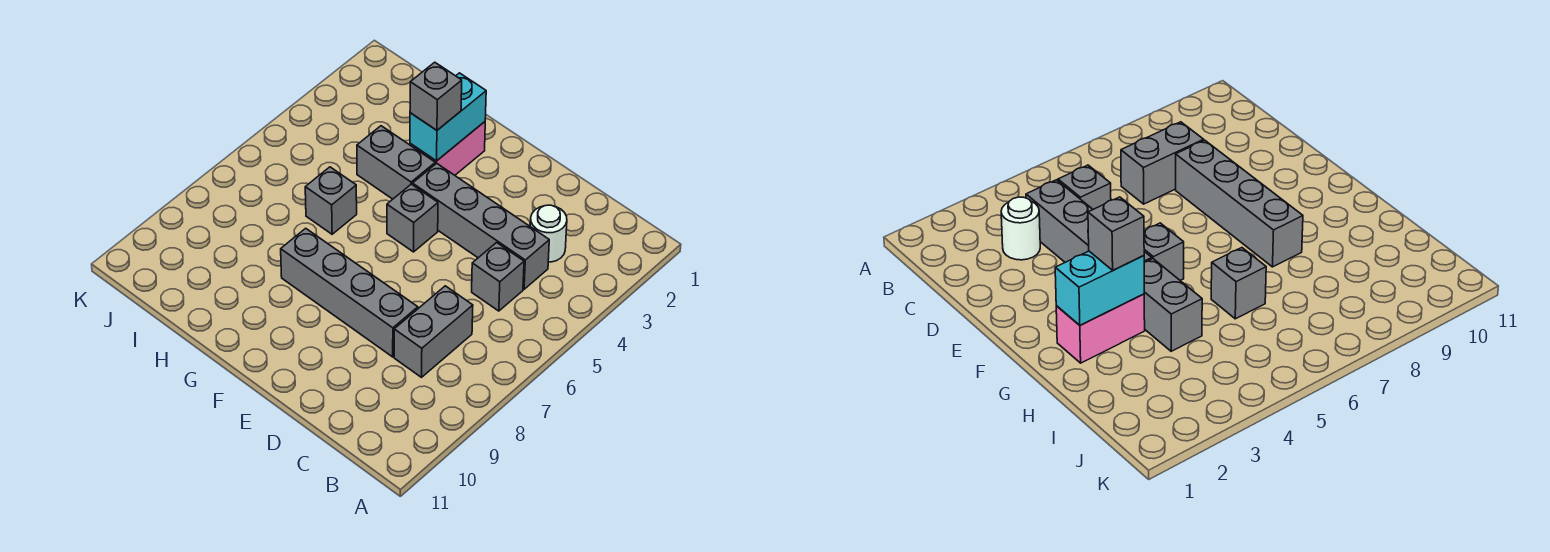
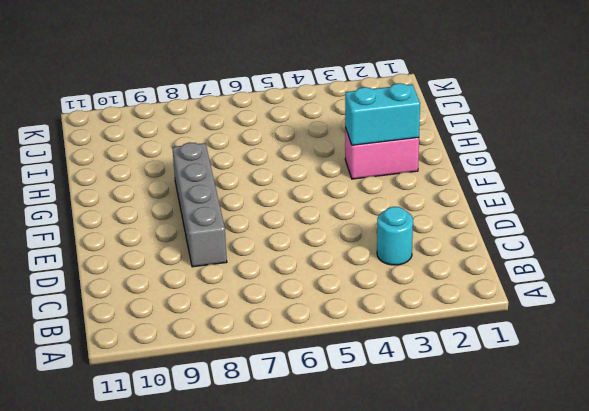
cyan 1x1 round brick [377,207,413,265] -> white 1x1 round brick [530,205,567,262]
none -> grey 1x4 brick [413,163,549,289]
none -> grey 1x1 brick [472,243,524,311]

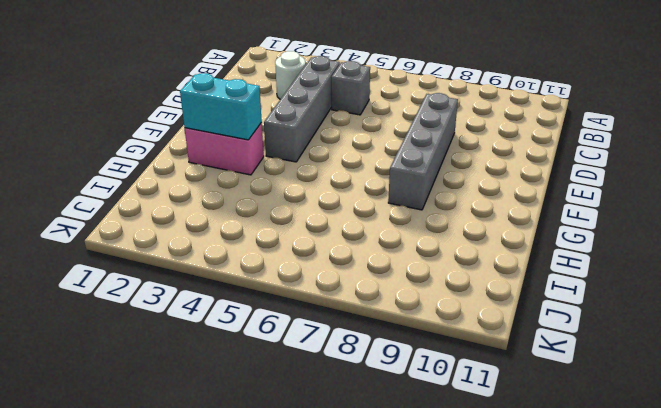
none -> grey 1x2 brick [394,286,473,377]
none -> grey 1x1 brick [387,184,438,252]

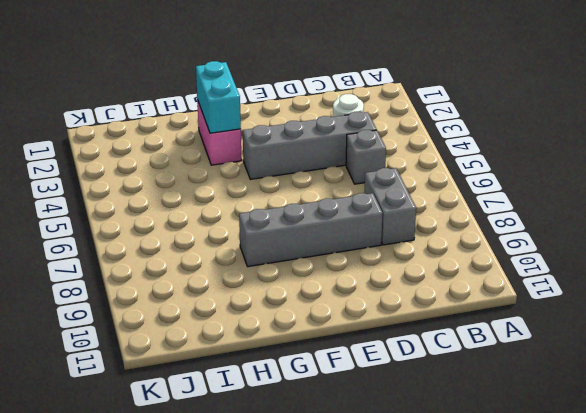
none -> grey 1x1 brick [387,184,438,252]
none -> grey 1x2 brick [357,126,435,199]

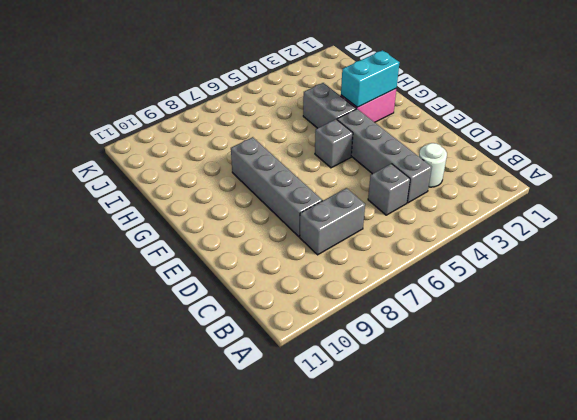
none -> grey 1x1 brick [305,167,357,234]
none -> grey 1x1 brick [410,62,462,130]

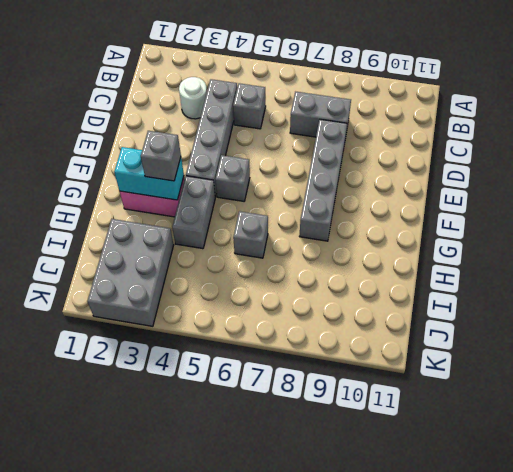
grey 2x3 brick [88,219,174,326] -> none

